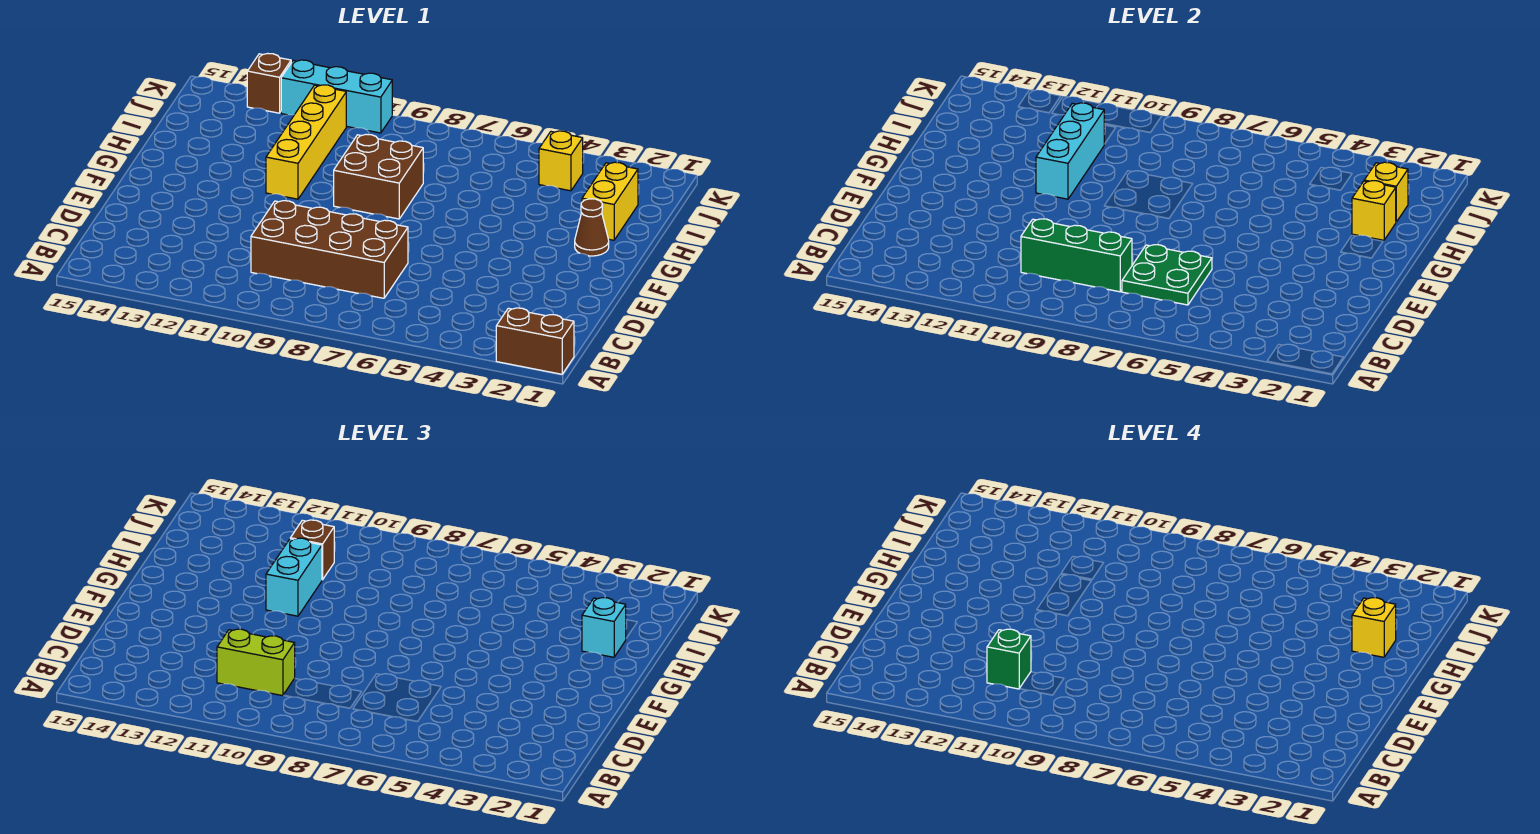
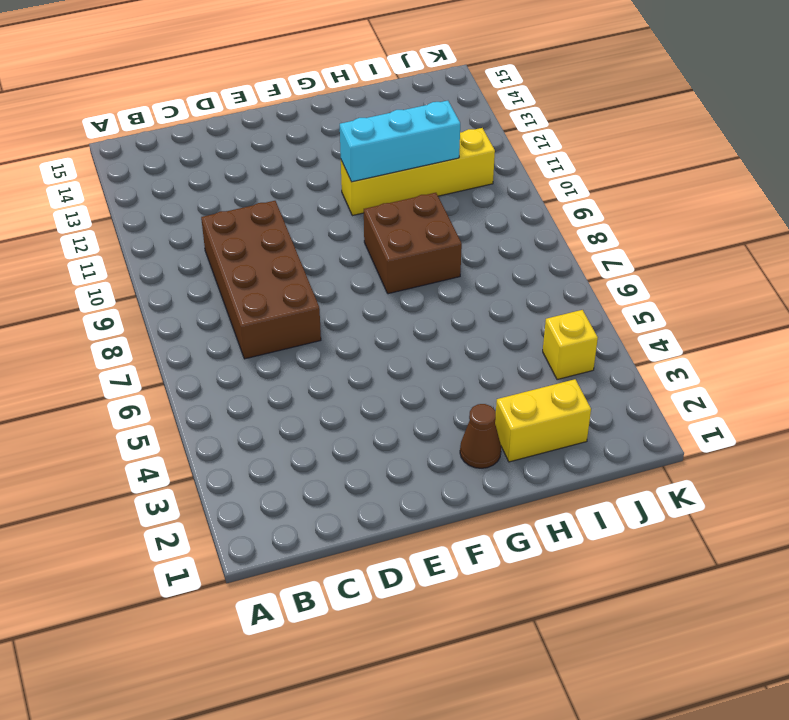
none -> brown 1x2 brick [496,308,574,374]
none -> cyan 1x3 brick [281,60,392,133]
none -> brown 1x1 brick [247,53,291,113]

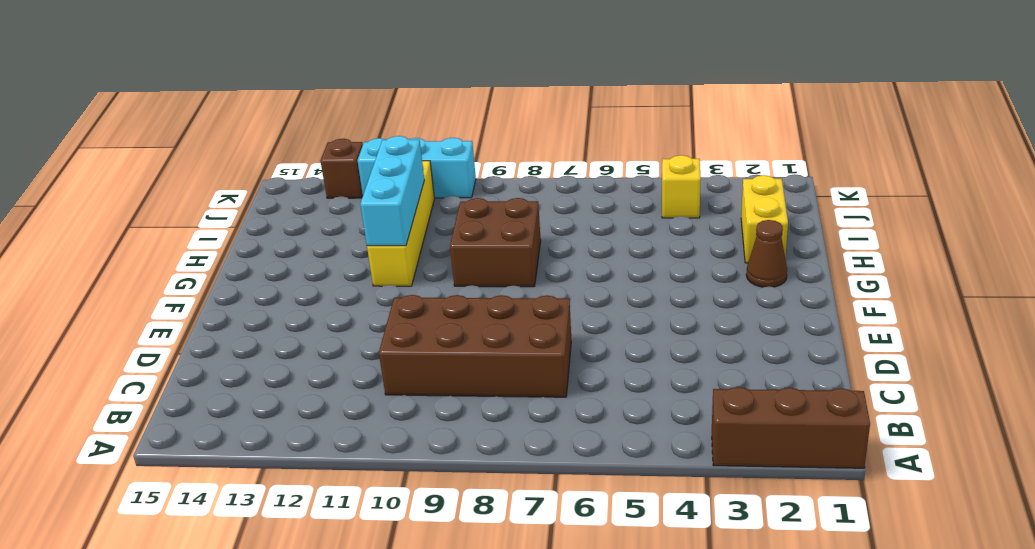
brown 1x3 brick [712,387,870,468] -> brown 1x2 brick [496,308,574,374]
none -> green 2x2 plate [1122,245,1212,305]
none -> green 1x3 brick [1021,219,1132,292]
none -> yellow 1x1 brick [1352,181,1396,240]

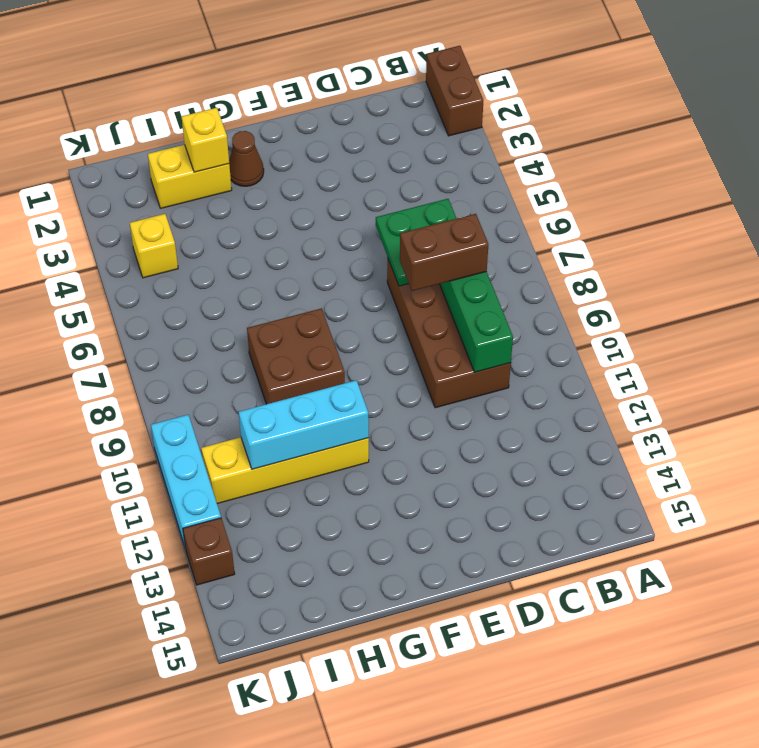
brown 1x2 brick [400,214,488,291] -> none
none -> yellow 1x1 brick [1364,162,1408,222]
none -> lime 1x2 brick [217,629,295,696]
none -> cyan 1x2 brick [266,538,322,616]

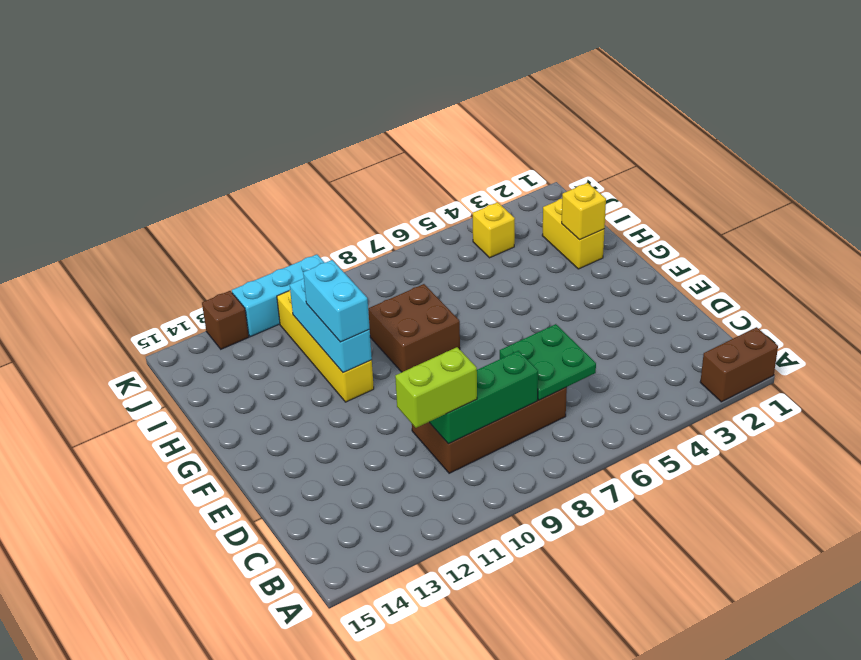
none -> brown 1x1 cone [575,199,609,256]
none -> yellow 1x1 brick [1364,162,1408,222]
none -> cyan 1x1 brick [582,598,626,657]

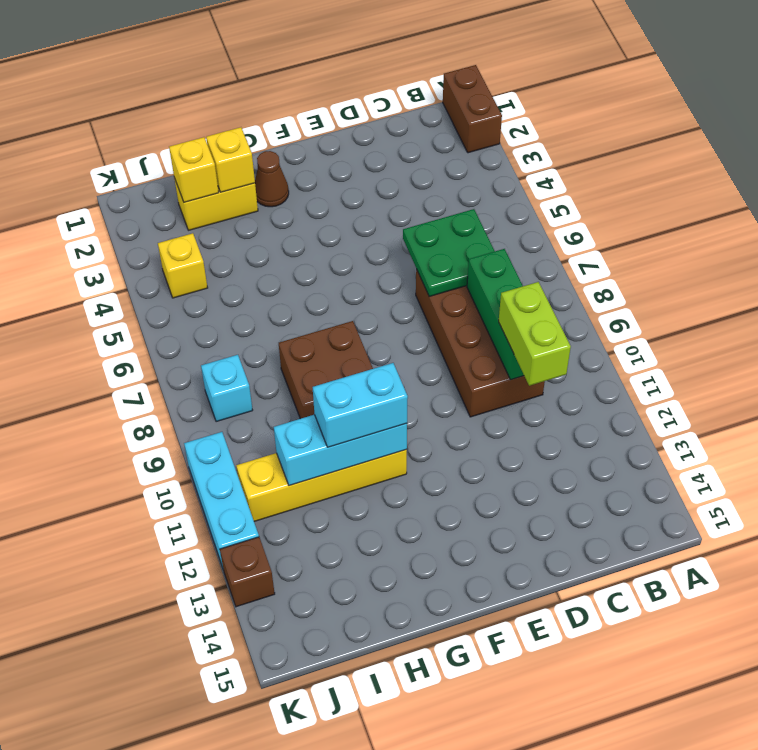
cyan 1x1 brick [201,355,253,422] -> cyan 1x1 brick moved to [582,598,626,657]
none -> brown 1x1 brick [290,520,334,580]
none -> green 1x1 brick [987,629,1031,689]
none -> yellow 1x1 brick [1352,598,1396,657]

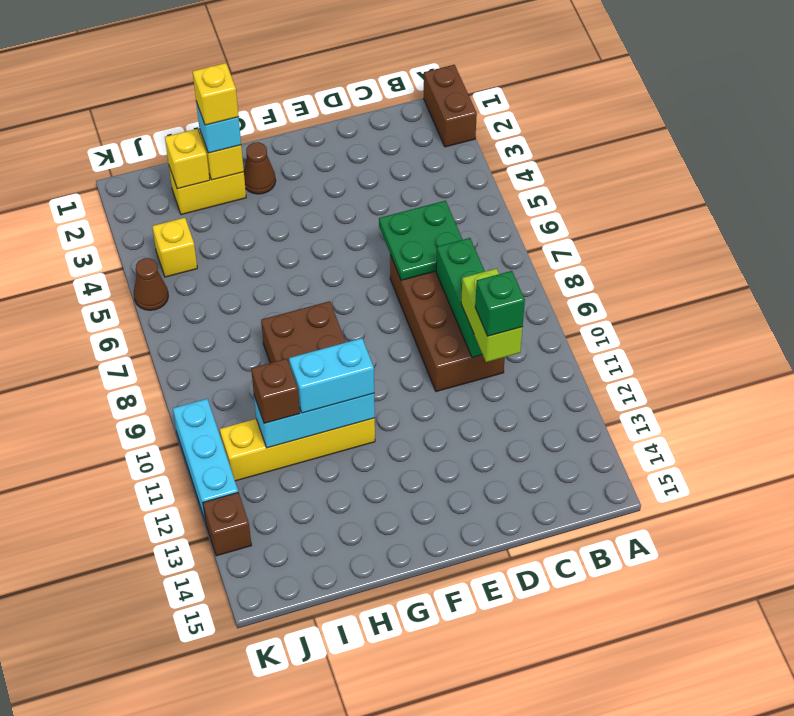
brown 1x1 cone [134,258,168,310] -> none

